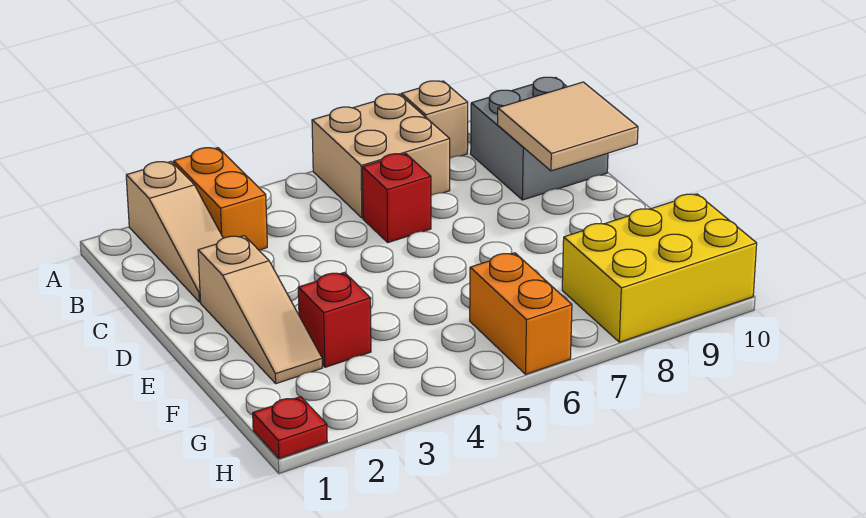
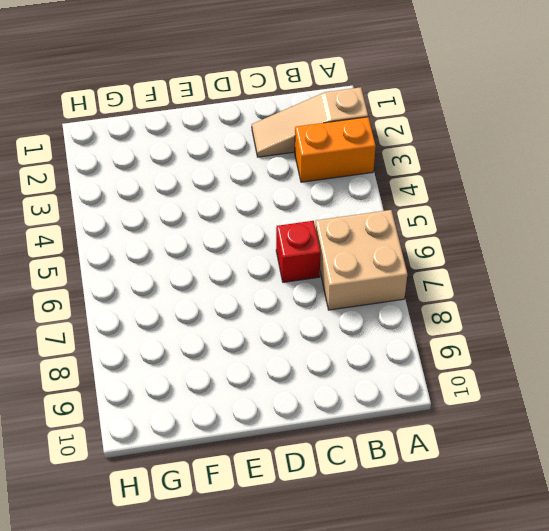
none -> tan 1x1 brick [401,81,468,158]
none -> grey 2x2 brick [471,77,608,200]
none -> tan 1x3 slope [198,236,322,384]

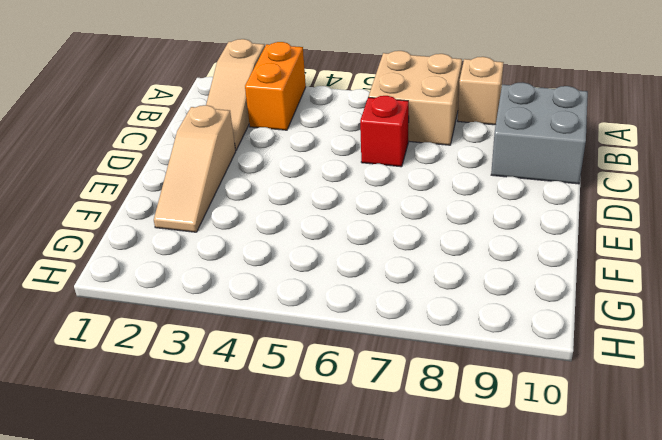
none -> red 1x1 brick [298,272,371,367]
none -> orange 1x2 brick [470,253,572,374]
none -> yellow 2x3 brick [562,194,757,342]

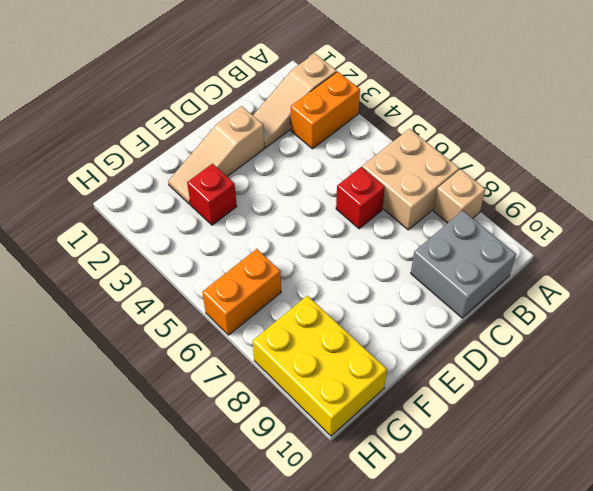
none -> red 1x1 plate [253,397,327,459]
none -> tan 2x2 tile [498,82,638,171]

